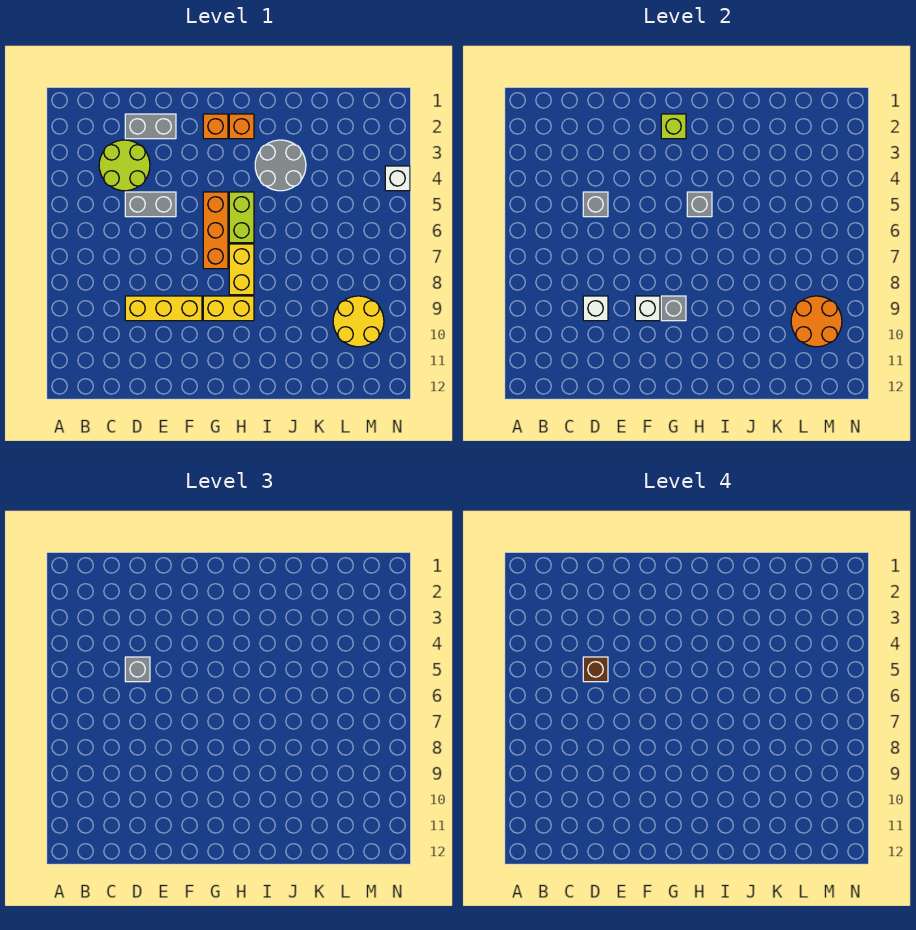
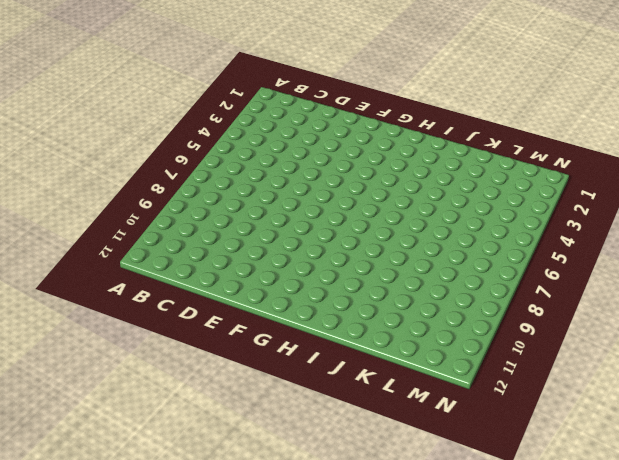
none -> lime 2x2 round brick [99,140,150,191]
none -> grey 1x2 brick [125,114,176,139]
none -> grey 1x2 brick [125,192,176,217]

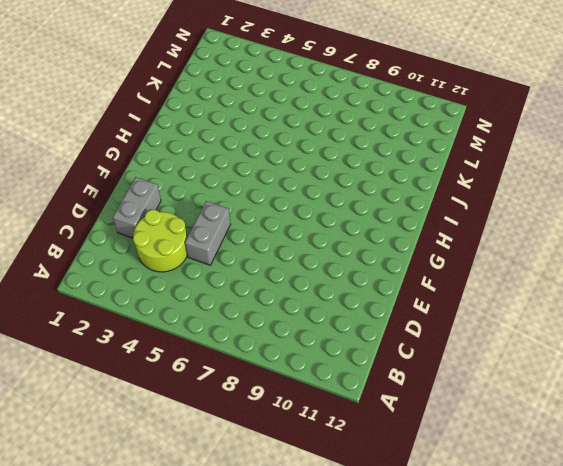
none -> yellow 1x3 brick [125,296,202,321]
none -> orange 1x1 brick [203,114,228,139]
none -> orange 1x3 brick [203,192,228,269]

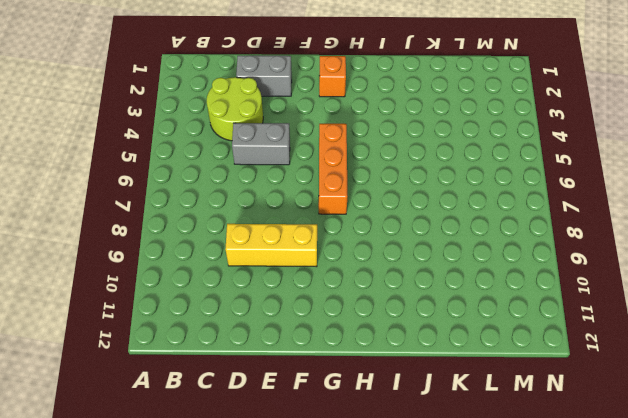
none -> yellow 1x2 brick [203,296,254,321]
none -> orange 1x1 brick [229,114,254,139]
none -> lime 1x2 brick [229,192,254,243]

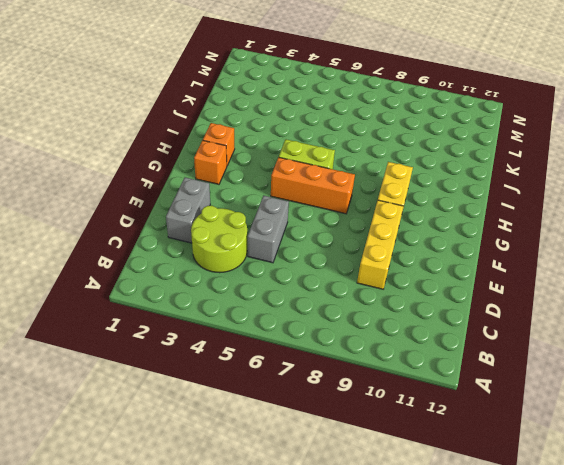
none -> yellow 1x2 brick [229,244,254,295]
none -> grey 2x2 round brick [255,140,306,191]
none -> yellow 2x2 round brick [333,296,384,347]

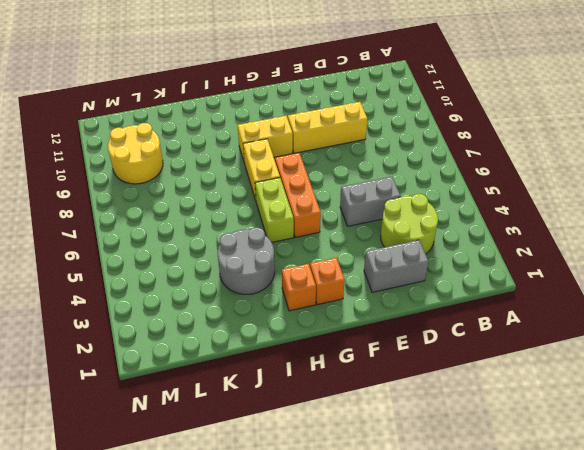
none -> white 1x1 brick [385,166,410,191]
none -> grey 1x1 brick [583,192,608,217]
none -> white 1x1 brick [583,296,608,321]

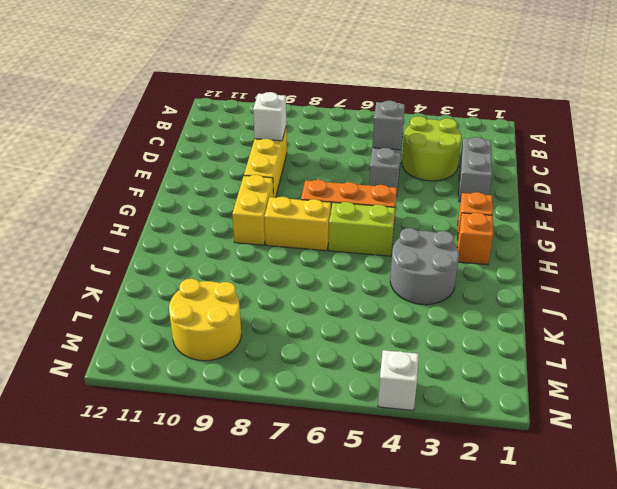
none -> white 1x1 brick [635,296,660,321]
none -> lime 1x1 brick [661,114,686,139]
none -> grey 1x1 brick [661,296,686,321]

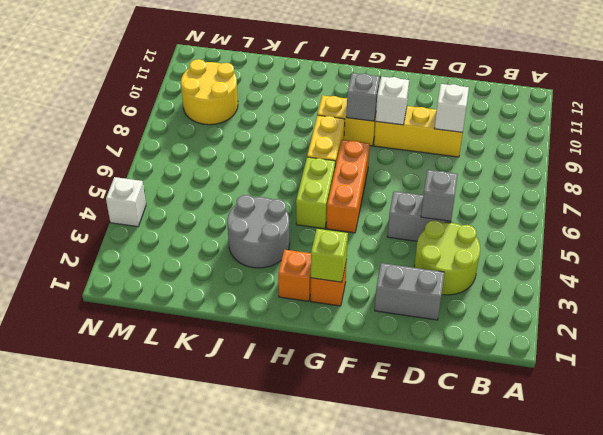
none -> grey 1x1 brick [687,192,712,217]
none -> orange 2x2 round brick [791,296,842,347]
none -> grey 1x1 brick [125,657,150,682]

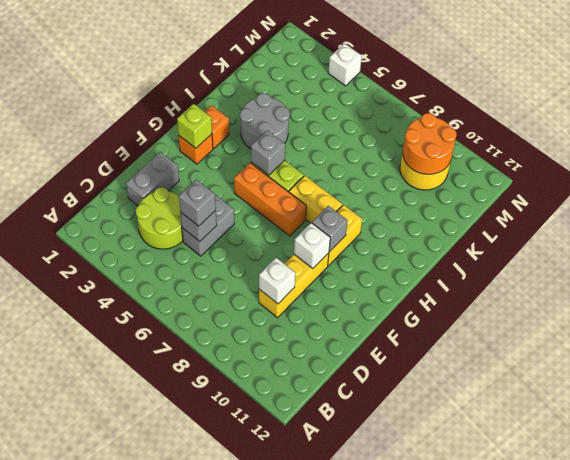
none -> brown 1x1 brick [583,657,608,682]

